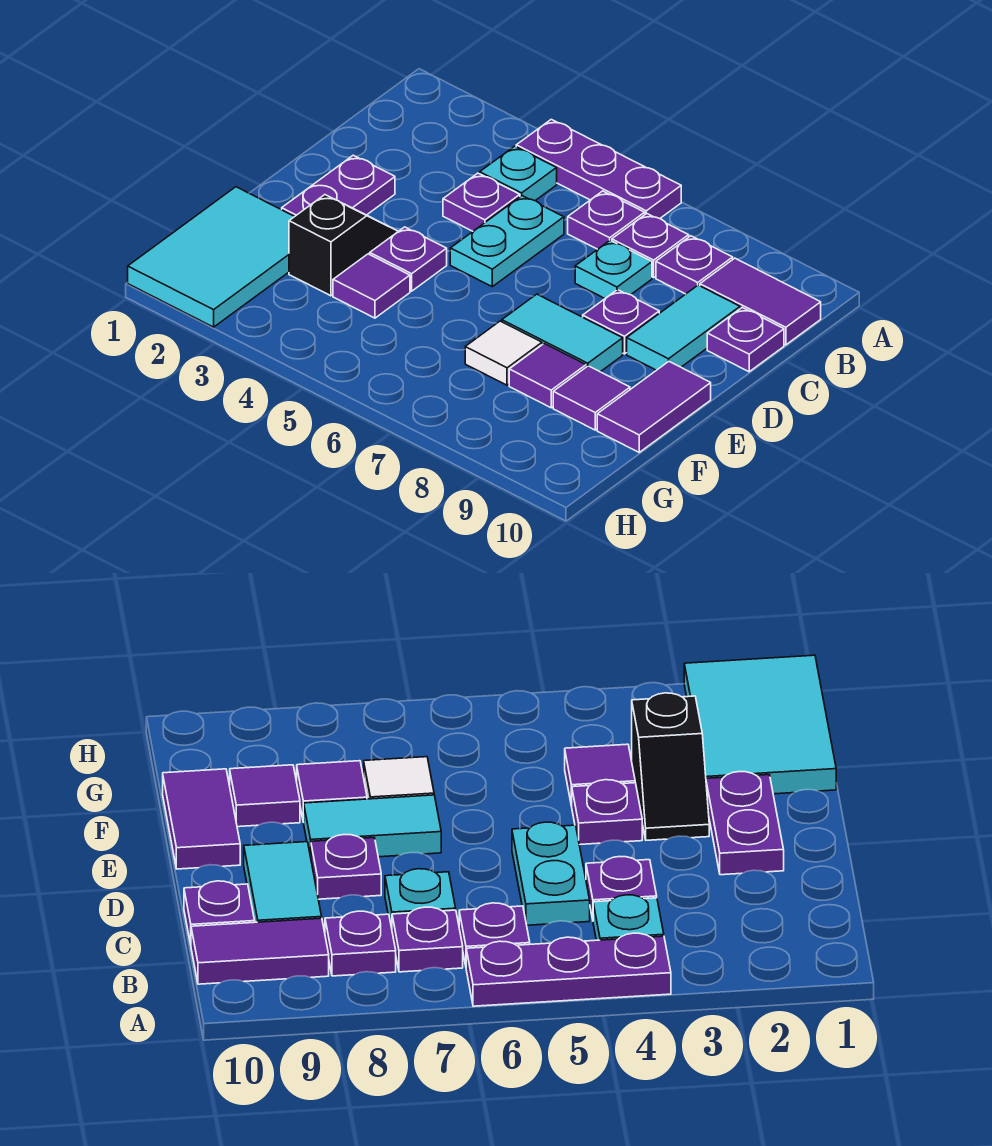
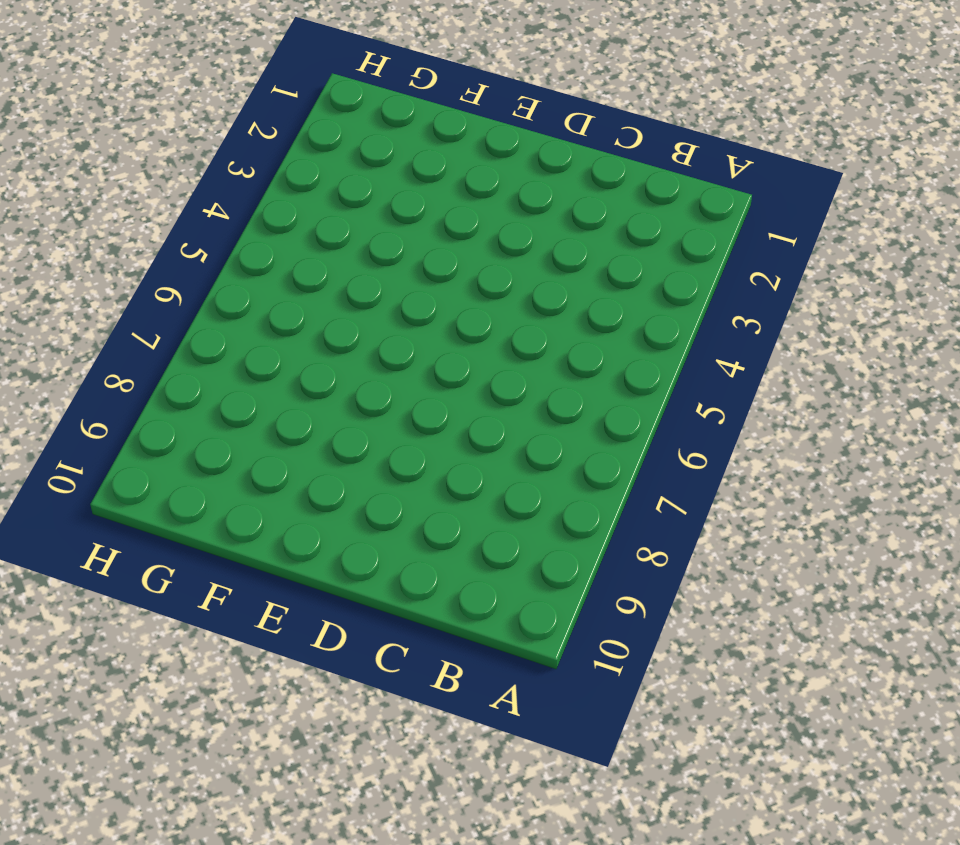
none -> purple 1x3 plate [516,119,681,219]
none -> cyan 1x1 plate [480,146,557,201]
none -> purple 1x1 plate [568,191,645,249]

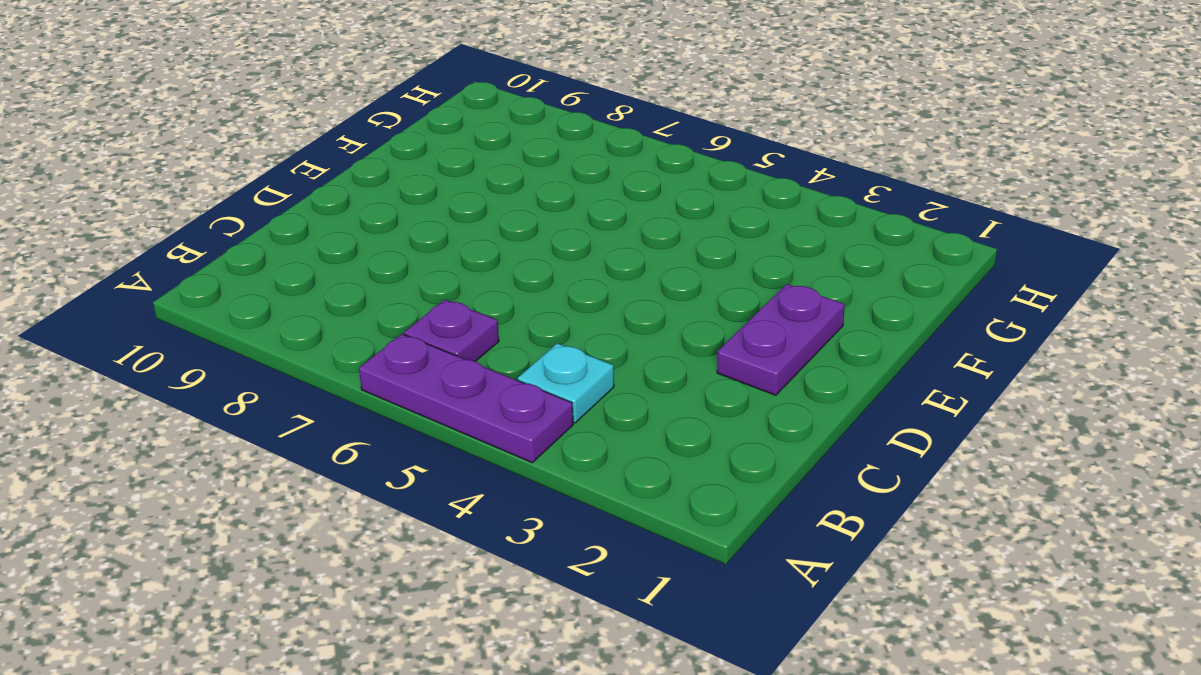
none -> purple 1x1 plate [612,213,689,278]
none -> purple 1x1 plate [656,236,733,294]
none -> purple 1x2 tile [700,258,821,345]

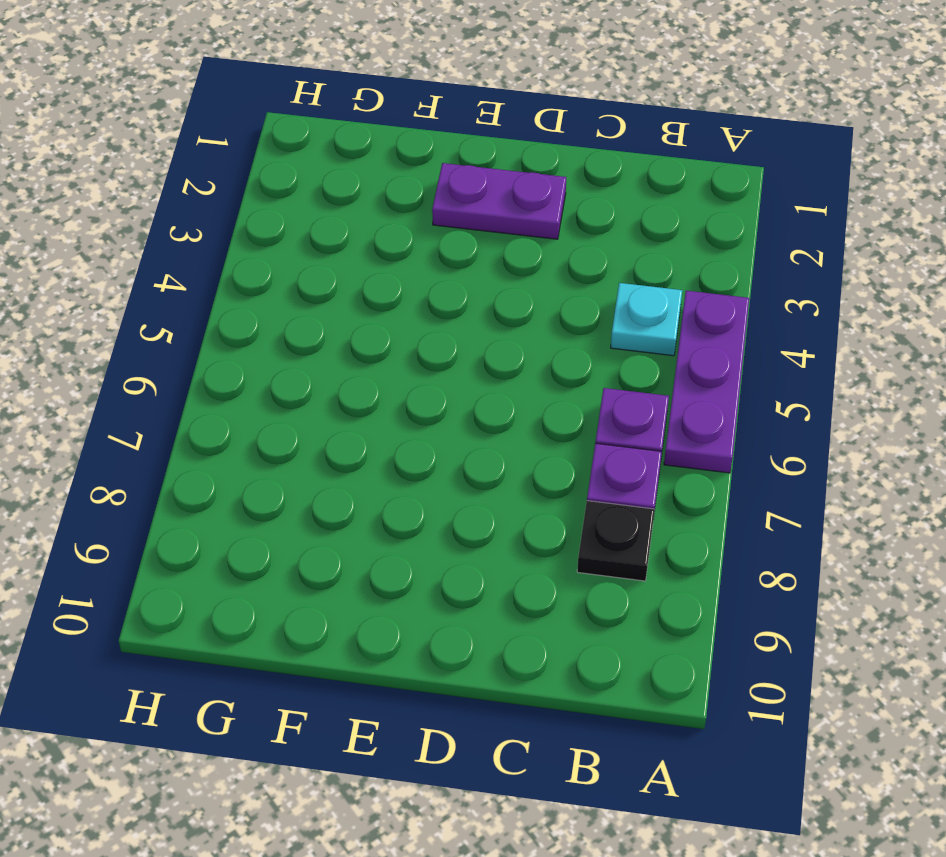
black 1x1 plate [577,501,655,581] -> purple 1x1 plate [656,236,733,294]
none -> purple 1x2 tile [700,258,821,345]
none -> purple 1x1 plate [443,173,520,231]
none -> cyan 1x2 plate [450,196,564,287]

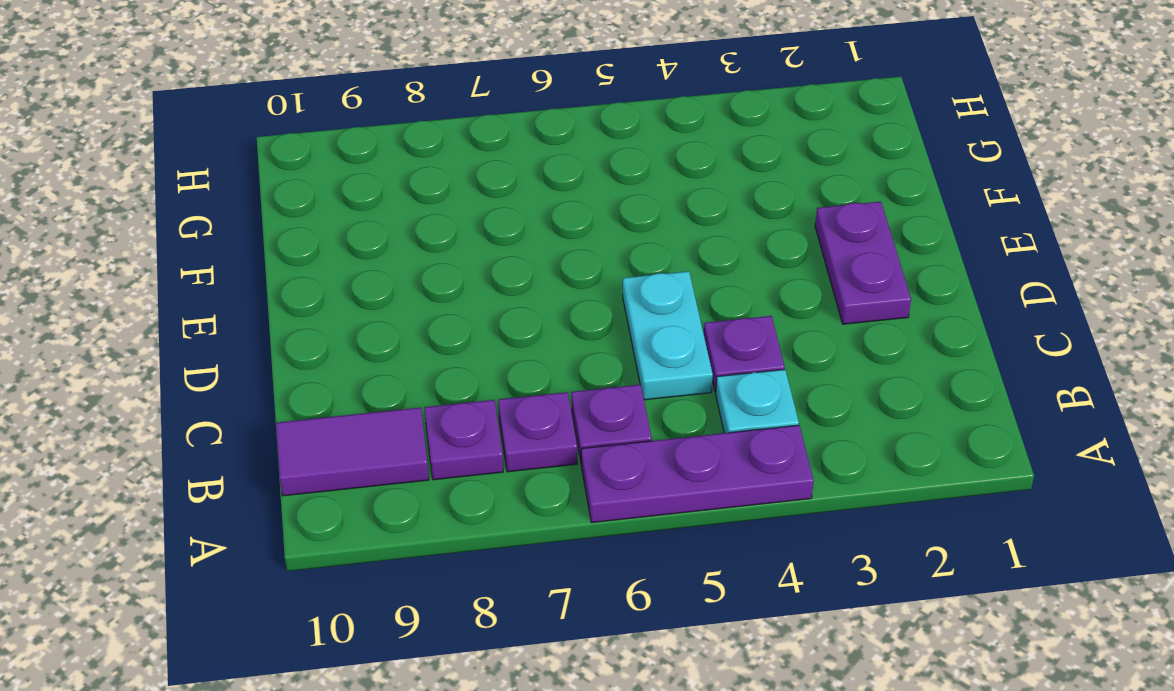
none -> cyan 1x1 plate [575,240,652,298]
none -> cyan 1x2 tile [627,285,740,370]
none -> purple 1x1 plate [707,308,784,372]

